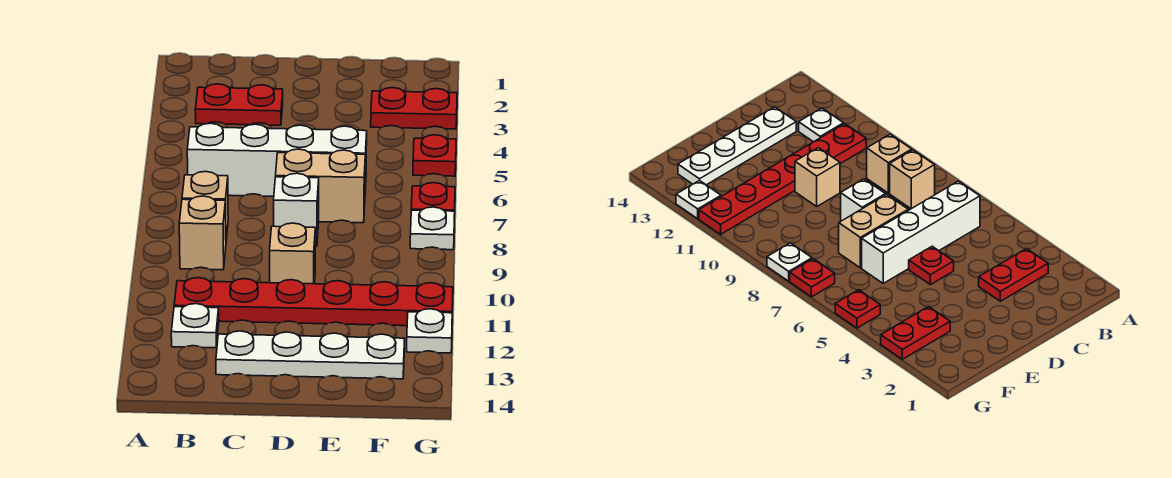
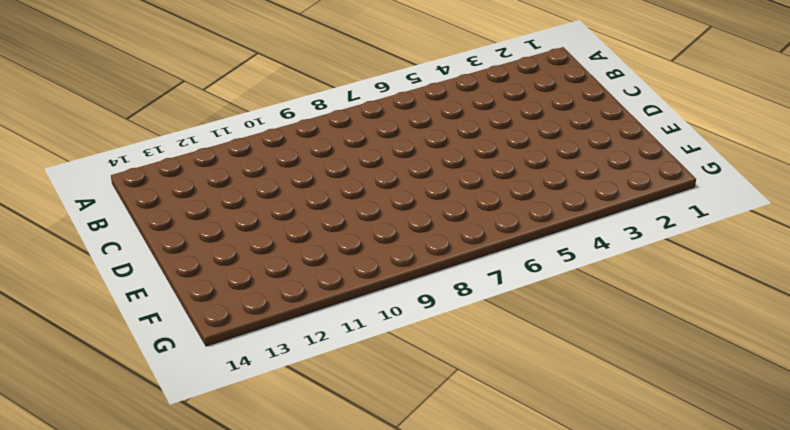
none -> red 1x2 plate [195,84,283,125]
none -> white 1x4 brick [187,123,367,196]
none -> tan 1x1 brick [182,171,228,239]

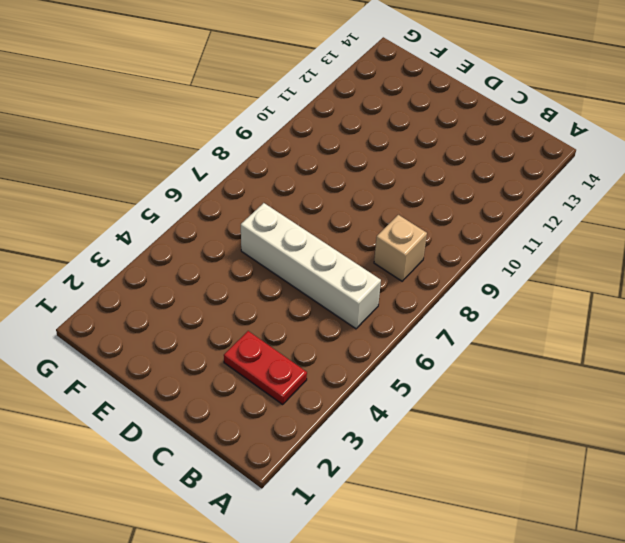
none -> tan 1x1 brick [179,196,226,270]
none -> red 1x6 plate [174,278,453,326]
none -> white 1x1 plate [171,304,219,348]

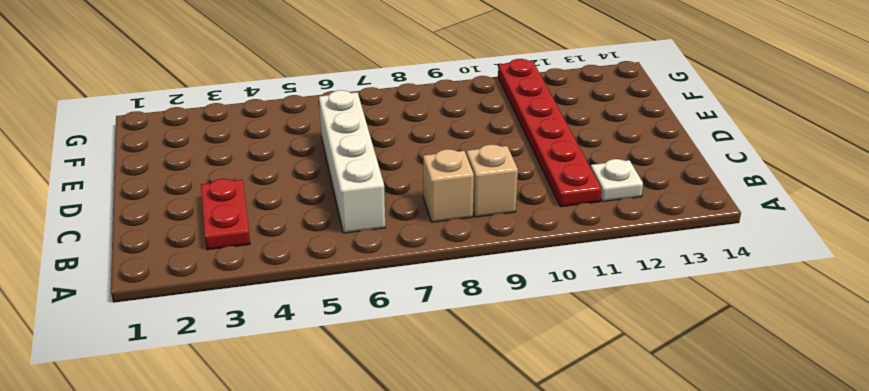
none -> white 1x4 plate [216,331,405,379]
none -> red 1x1 plate [909,246,954,285]
none -> tan 1x2 brick [276,149,365,223]

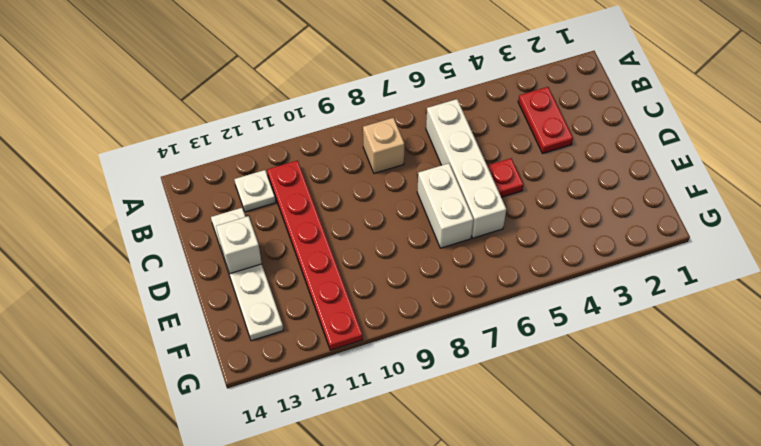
white 1x2 brick [417,163,473,248] -> tan 1x2 brick [276,149,365,223]
white 1x1 brick [216,216,262,274] -> white 1x1 brick moved to [274,173,319,247]
none -> tan 1x1 brick [179,196,226,270]
none -> tan 1x1 brick [270,223,315,284]
none -> red 1x2 plate [371,88,457,129]

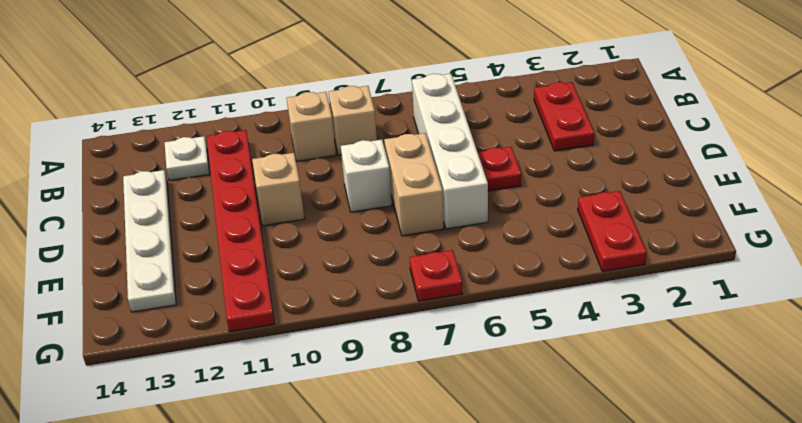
none -> red 1x1 plate [413,135,456,176]
none -> white 1x1 plate [410,207,455,250]
none -> white 1x1 plate [407,309,452,353]

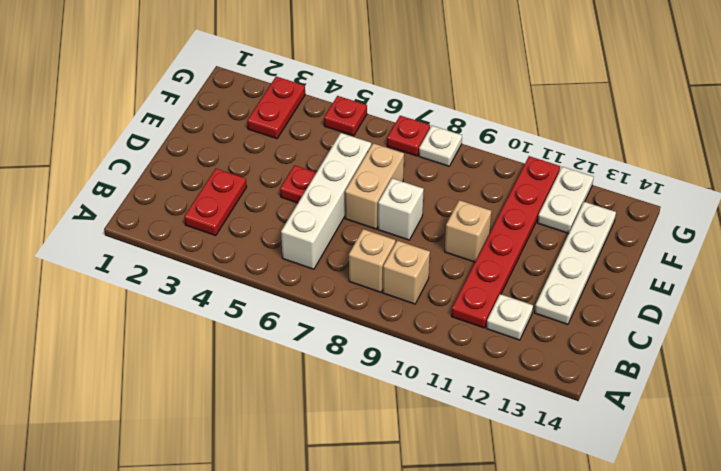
white 1x2 plate [538,167,594,233] -> white 1x1 plate [407,309,452,353]

